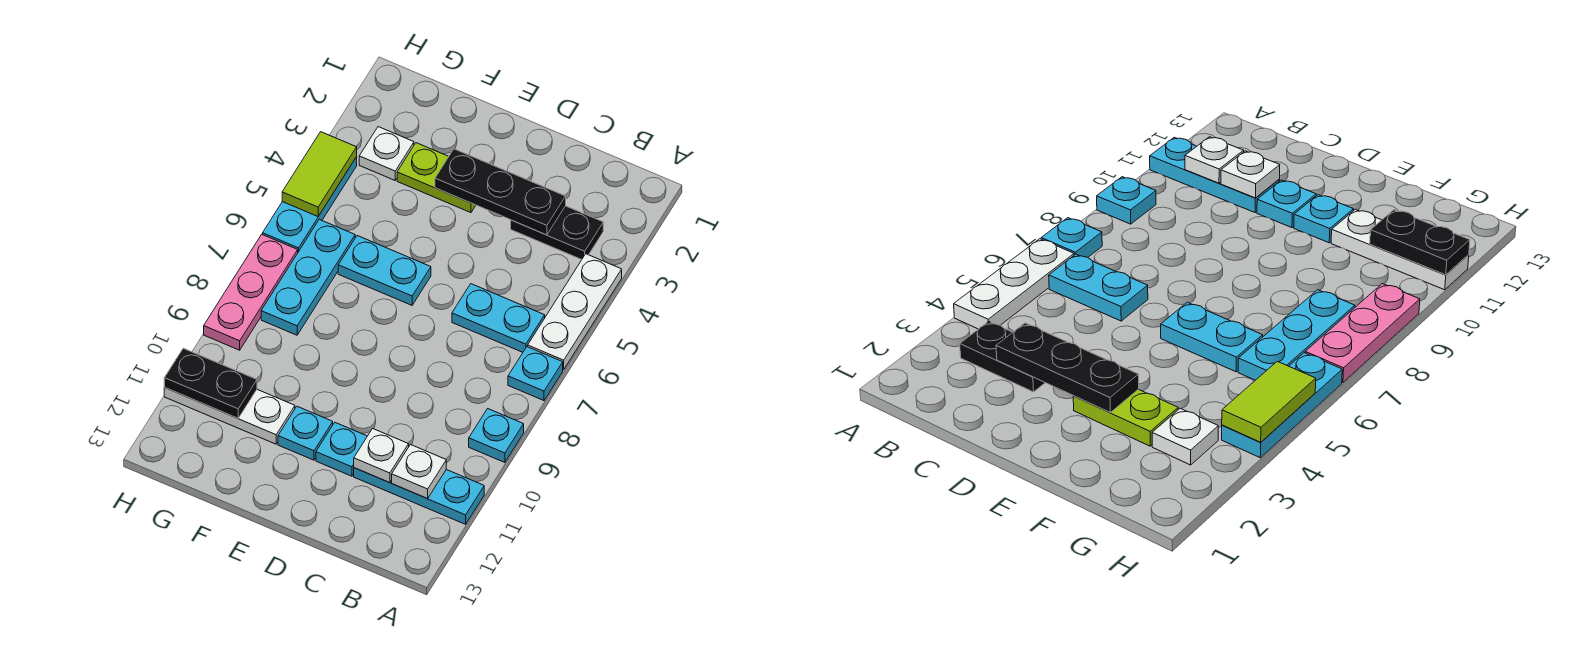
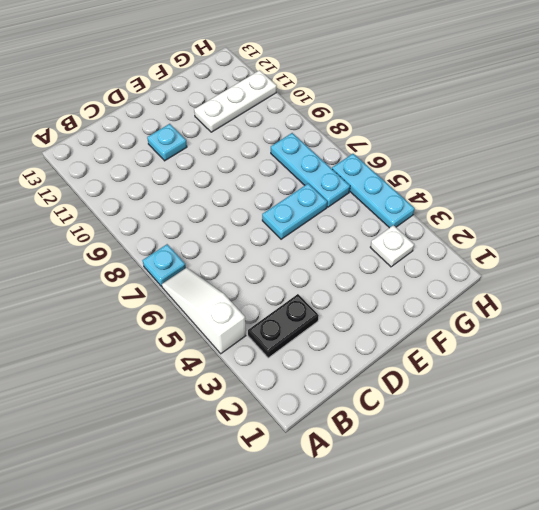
white 1x3 slope [162,268,246,354] -> white 1x3 plate [528,254,622,370]
none -> cyan 1x1 plate [469,409,524,463]
none -> cyan 1x3 plate [354,468,484,524]
none -> cyan 1x2 plate [452,284,545,352]

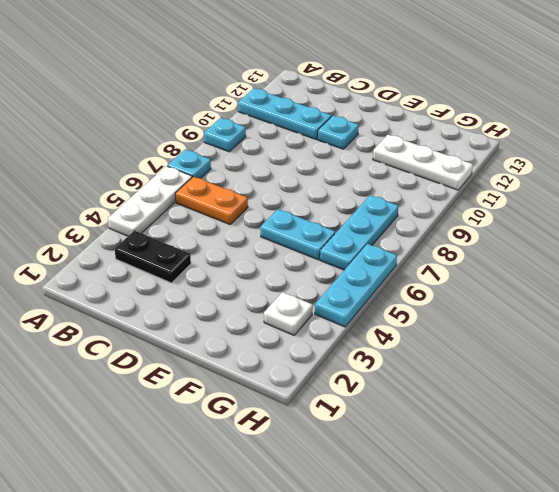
orange 1x2 plate [175,177,248,224] -> cyan 1x2 plate [452,284,545,352]
none -> lime 1x2 plate [397,143,476,213]
none -> cyan 1x1 plate [278,406,333,460]
none -> pink 1x3 plate [204,234,298,350]

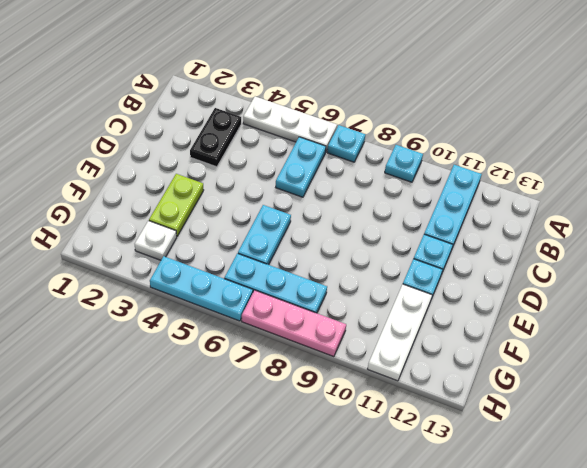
none -> white 1x1 plate [392,445,446,499]
none -> black 1x3 plate [435,149,566,235]
none -> white 1x1 plate [354,429,409,483]

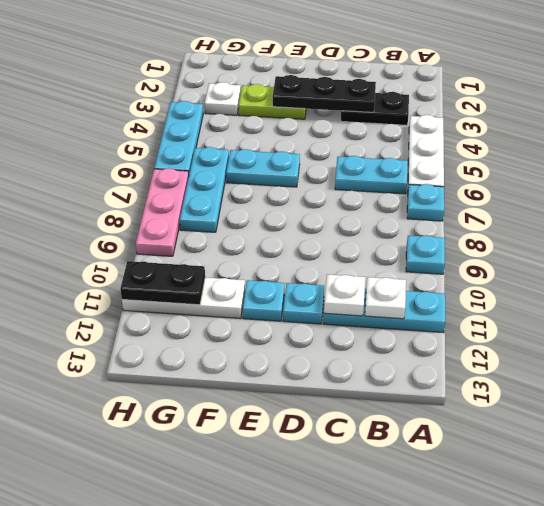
none -> lime 1x2 tile [282,132,357,216]

